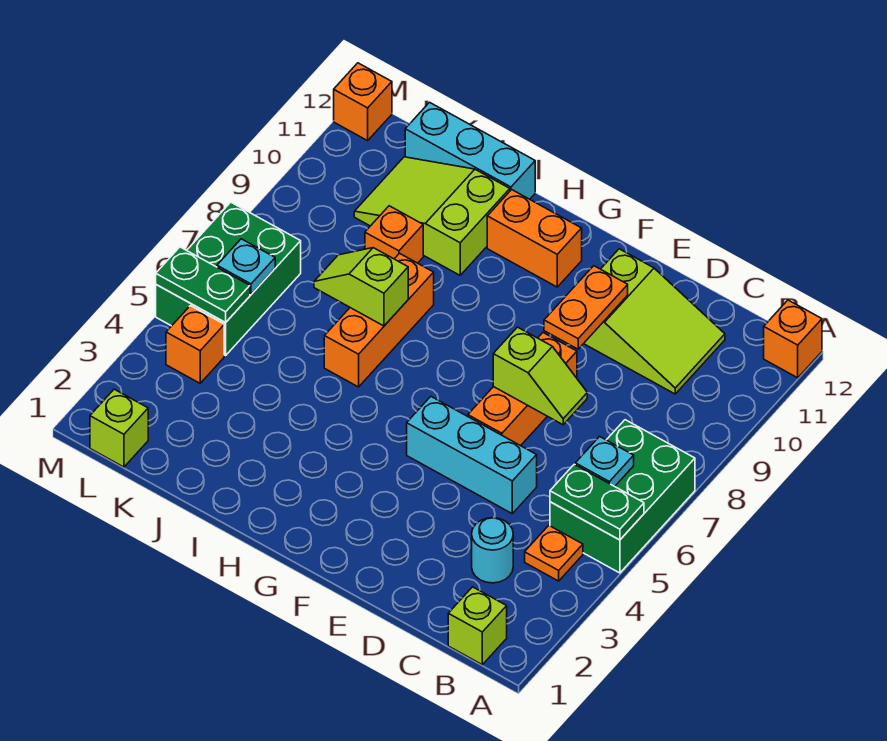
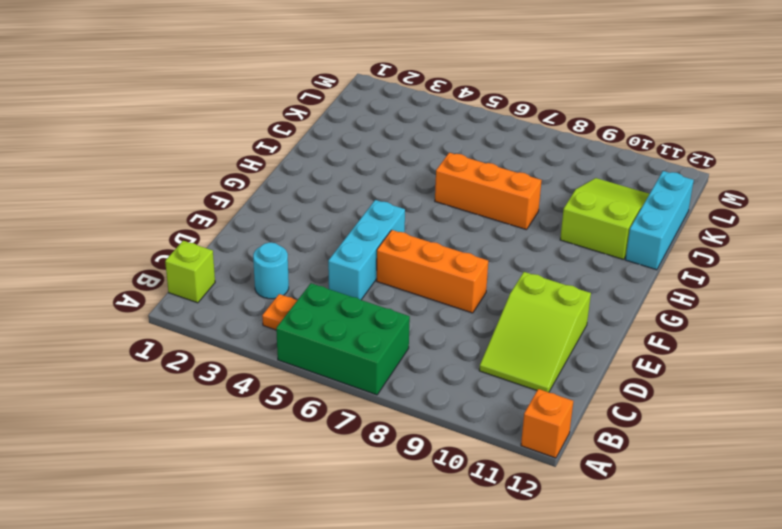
none -> orange 1x2 brick [487,190,582,287]
none -> orange 1x1 brick [365,206,423,263]
none -> lime 1x1 brick [90,389,148,467]

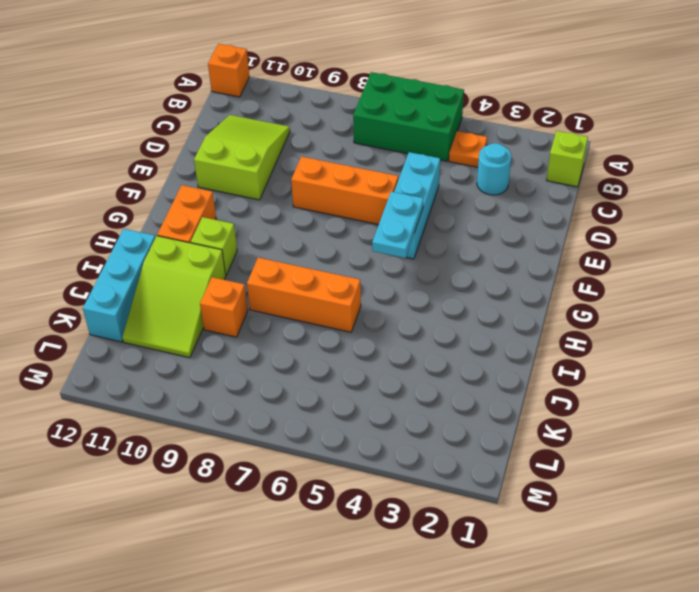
cyan 1x2 plate [372,192,424,258] -> none
lime 1x1 brick [191,217,237,275] -> lime 1x1 brick moved to [90,389,148,467]
none -> orange 1x1 brick [166,306,224,383]
none -> green 2x3 brick [156,202,301,356]
none -> orange 1x1 brick [334,63,392,141]

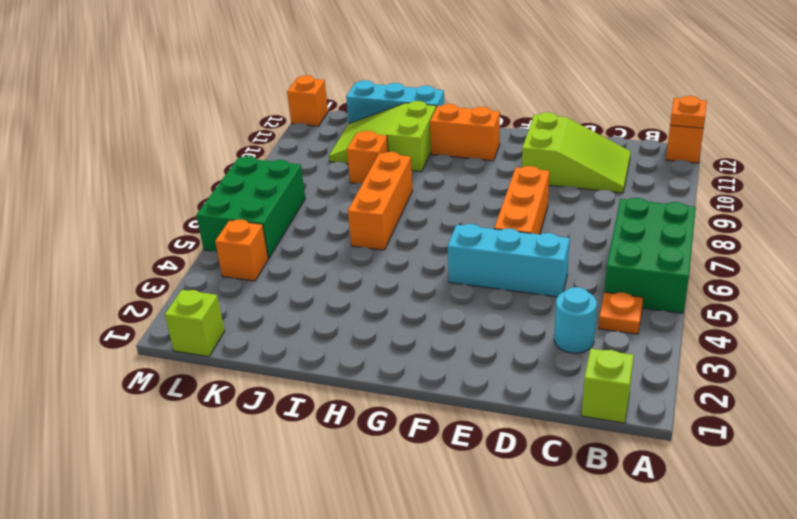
orange 1x1 plate [670,96,707,128] -> none
none -> green 1x2 plate [550,464,644,540]
none -> cyan 1x1 plate [575,436,634,486]
none -> lime 1x2 slope [493,327,587,425]

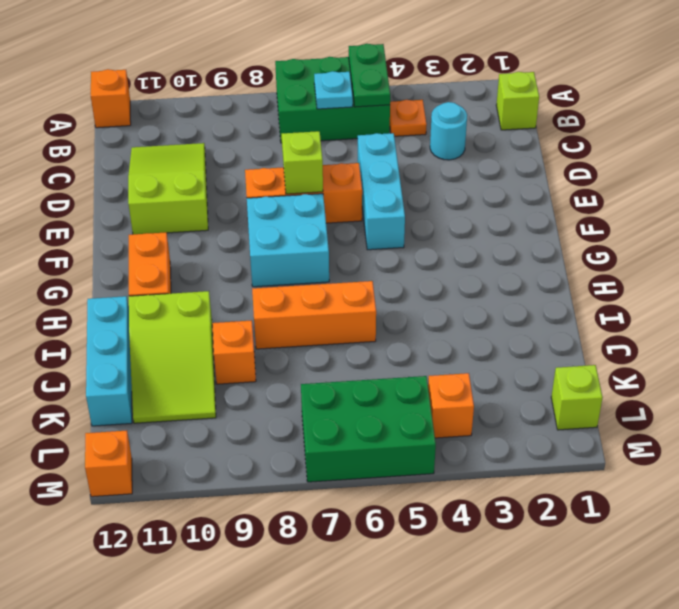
cyan 2x2 brick [247,194,329,287] -> none
none -> orange 1x2 plate [544,266,628,349]
none -> lime 1x2 slope [314,248,408,326]
none -> green 1x2 plate [156,247,250,323]

